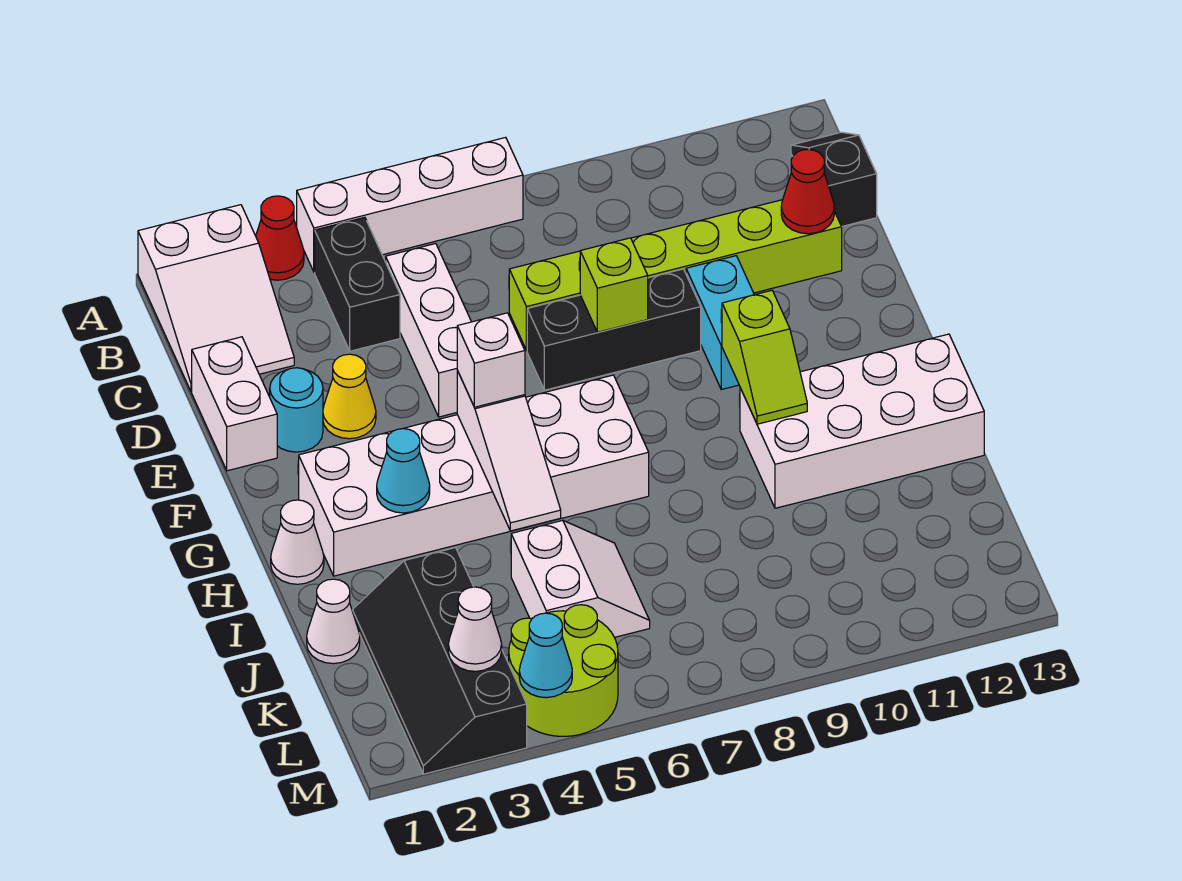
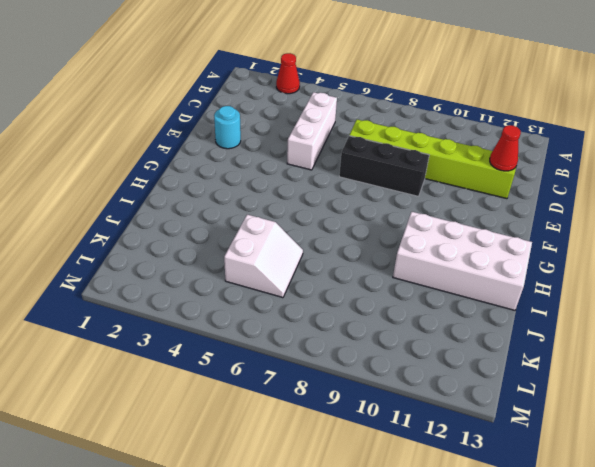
none -> white 2x3 slope [138,205,294,392]
none -> white 1x4 brick [297,137,523,272]
none -> black 1x2 brick [315,217,400,351]

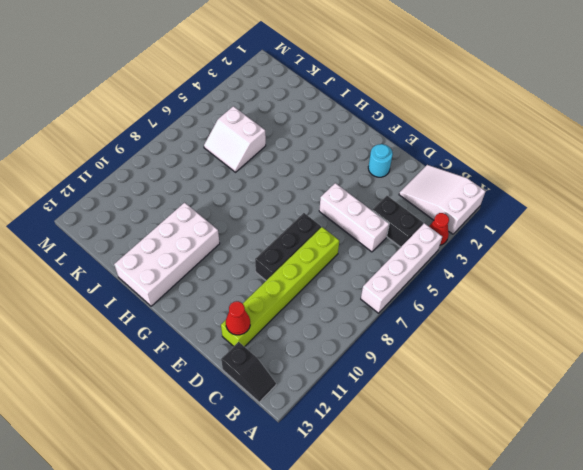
none -> white 1x2 brick [192,337,277,471]
none -> yellow 1x1 cone [323,354,376,439]
none -> cyan 1x2 brick [686,256,754,389]

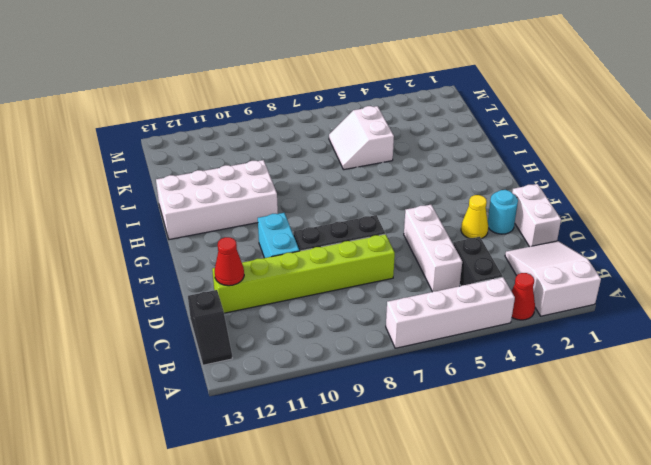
none -> white 2x6 brick [299,375,649,576]
none -> white 1x1 cone [271,500,324,584]
none -> white 1x1 cone [307,579,360,664]

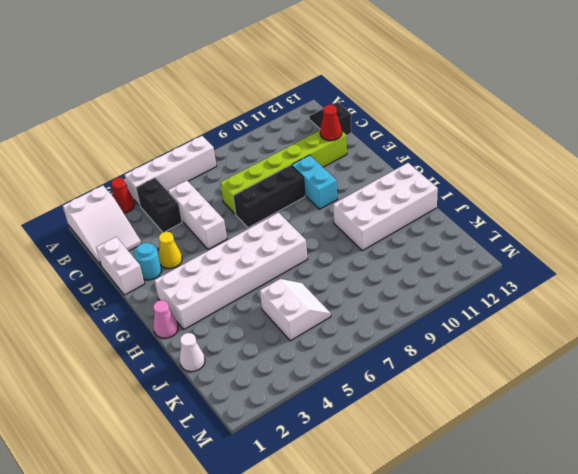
pink 1x1 cone [153,300,178,338] -> white 1x1 cone [271,500,324,584]
none -> black 2x4 slope [352,548,527,774]
none -> lime 2x2 round brick [509,605,618,736]
none -> lime 1x1 brick [580,238,648,332]

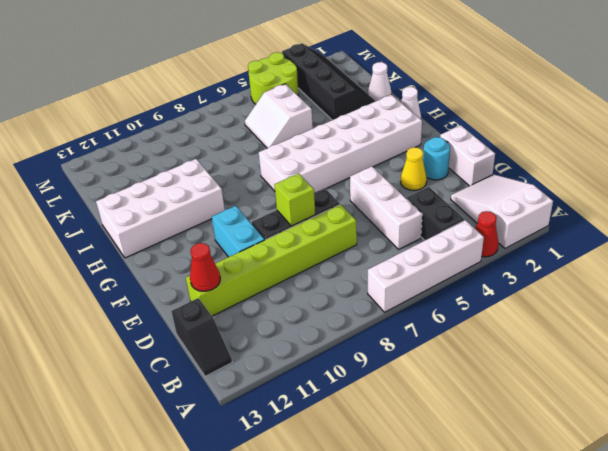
none -> white 1x3 slope [457,371,561,531]
none -> lime 1x2 slope [722,290,807,424]
none -> cyan 1x1 cone [377,429,430,513]

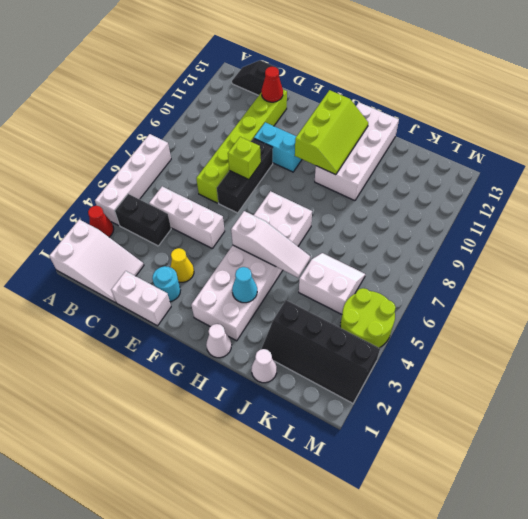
lime 2x3 slope [295,90,368,175] -> lime 1x2 slope [722,290,807,424]
none -> white 1x1 cone [448,587,502,671]
none -> cyan 1x1 cone [519,613,572,698]
none -> white 1x1 brick [457,313,525,407]

